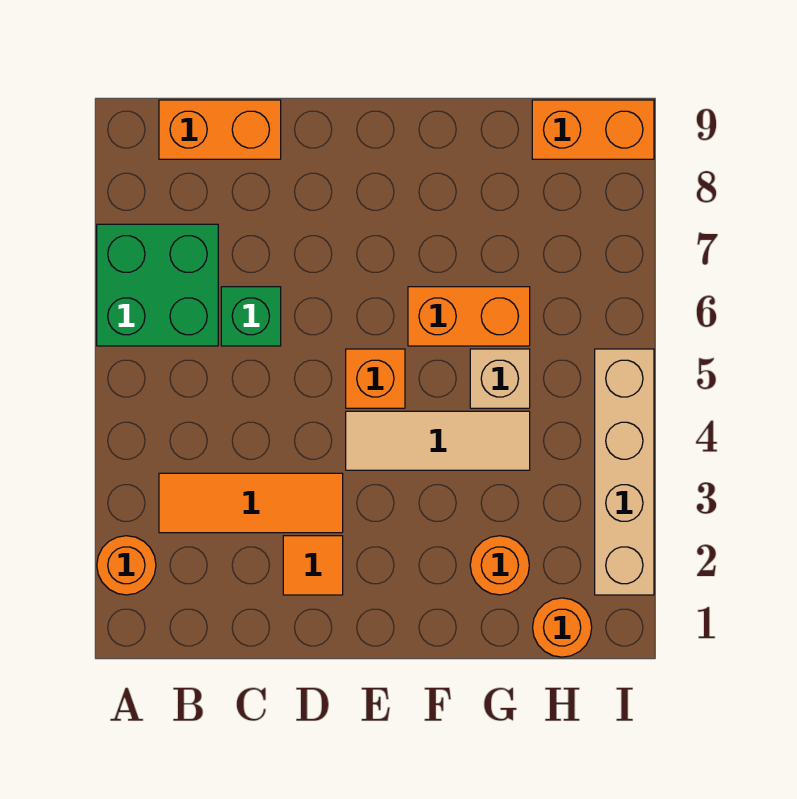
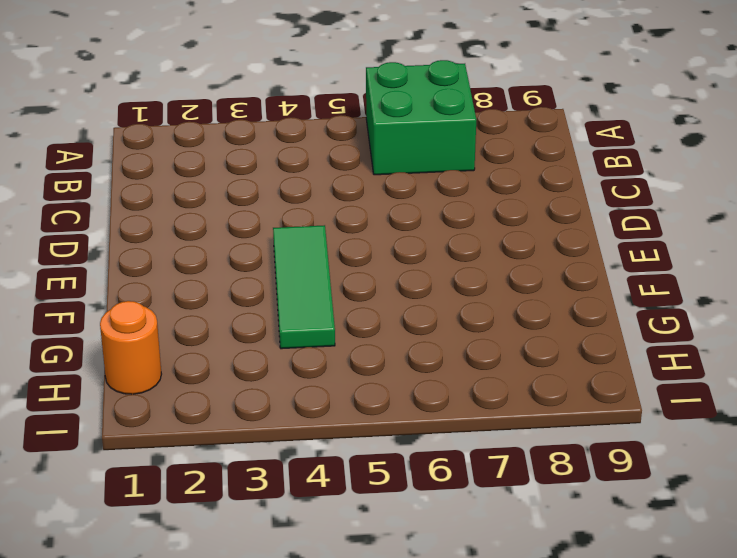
green 1x3 tile [273,225,335,349] -> tan 1x3 tile [346,411,530,470]
none -> orange 1x1 round brick [97,536,156,595]
none -> orange 1x3 tile [159,473,343,533]
none -> orange 1x2 brick [159,100,281,159]

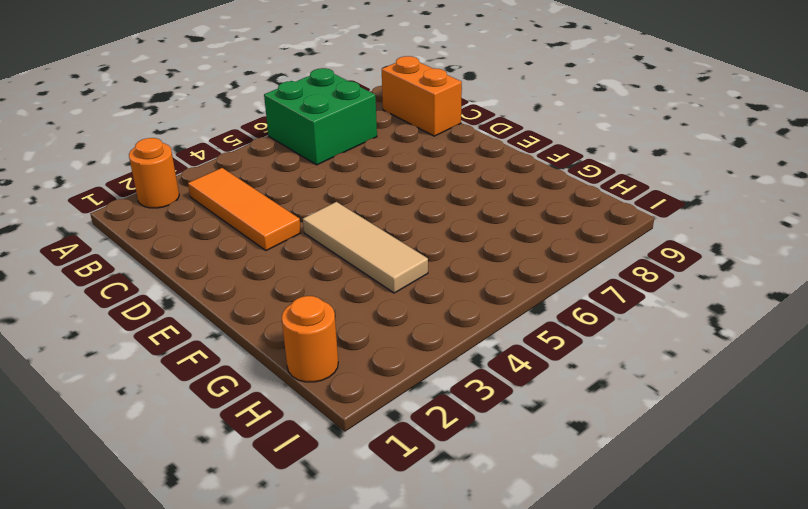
none -> green 1x1 brick [221,287,281,346]
none -> orange 1x1 tile [283,536,343,595]
none -> orange 1x1 brick [346,349,405,408]

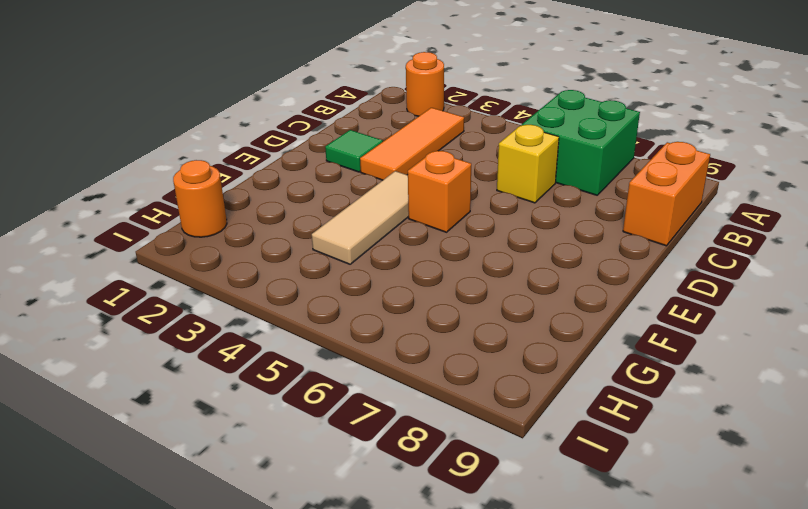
yellow 1x1 brick [497,125,559,203] -> green 1x1 brick [221,287,281,346]
green 1x1 tile [325,130,383,172] -> orange 1x1 tile [283,536,343,595]
none -> orange 1x2 brick [408,287,530,346]
none -> orange 1x1 round brick [470,536,529,595]
none -> tan 1x1 brick [470,349,530,408]

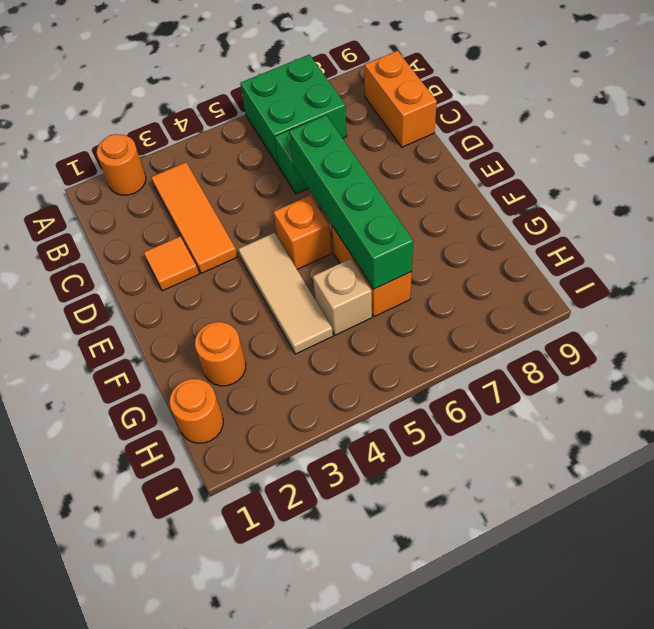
green 1x4 brick [289,115,413,289] -> none
none -> orange 1x2 brick [532,100,654,159]
none -> tan 1x4 brick [595,349,654,595]

